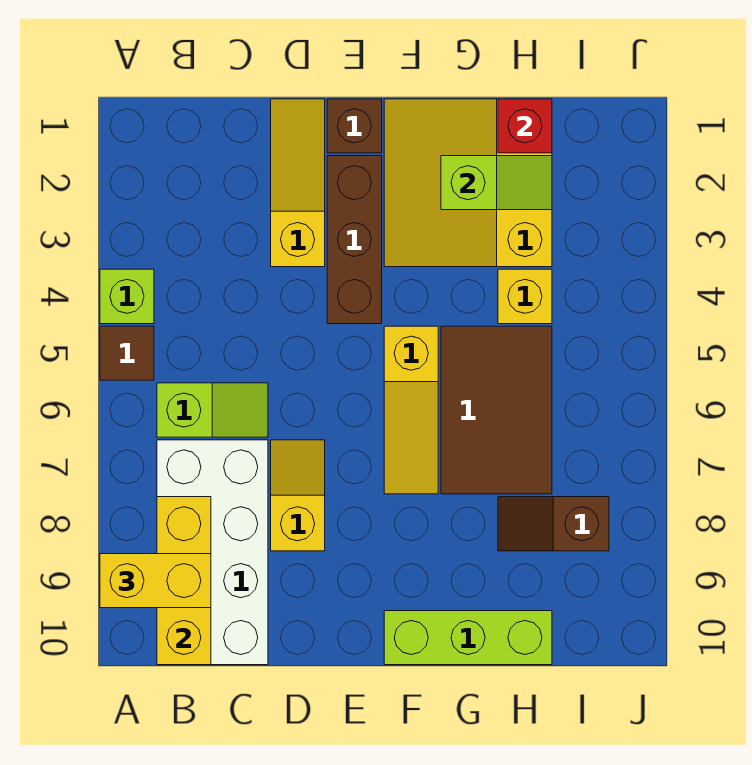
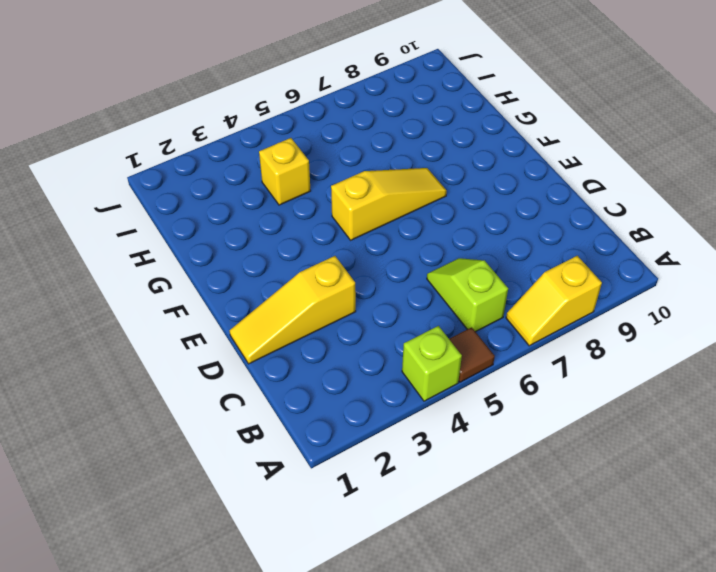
yellow 1x2 slope [506,256,602,346] -> yellow 1x2 slope moved to [271,440,325,551]
none -> white 2x4 brick [157,440,268,665]
none -> brown 1x1 brick [327,99,382,153]
none -> brown 1x3 brick [327,156,382,324]

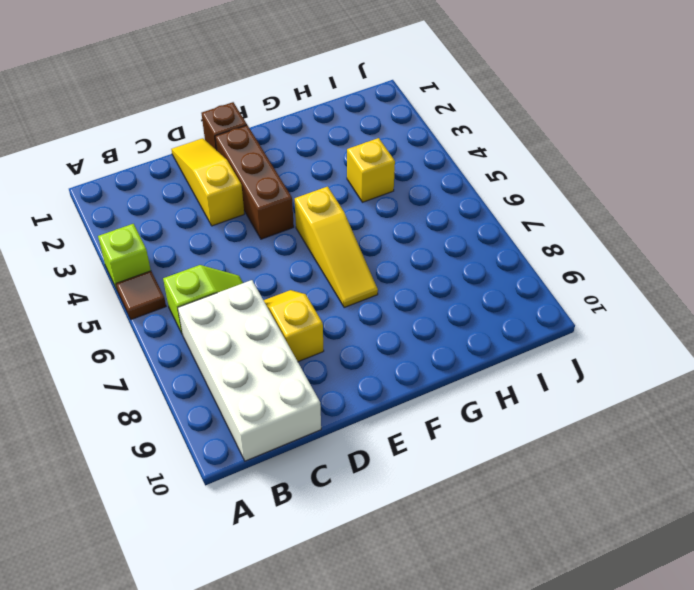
none -> yellow 3x3 slope [384,99,552,267]
none -> lime 1x3 brick [384,611,552,665]
none -> brown 2x3 tile [441,326,552,494]

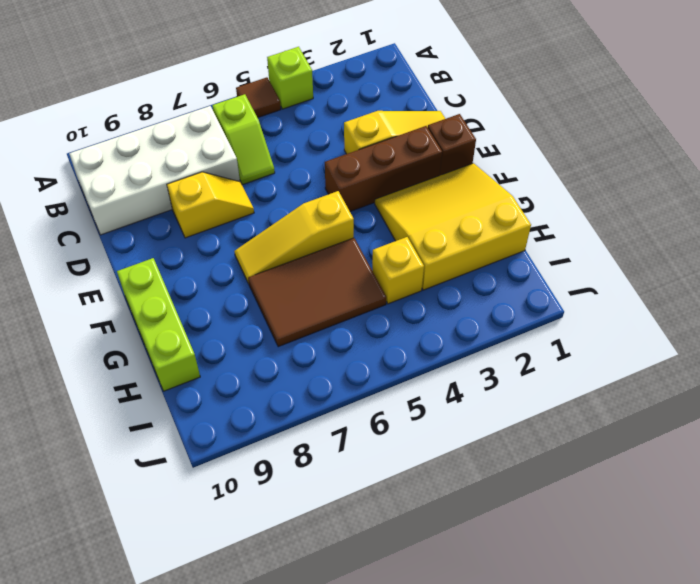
none -> brown 1x2 slope [498,497,609,551]
none -> yellow 1x3 brick [157,497,211,665]
none -> lime 1x2 slope [441,156,552,210]

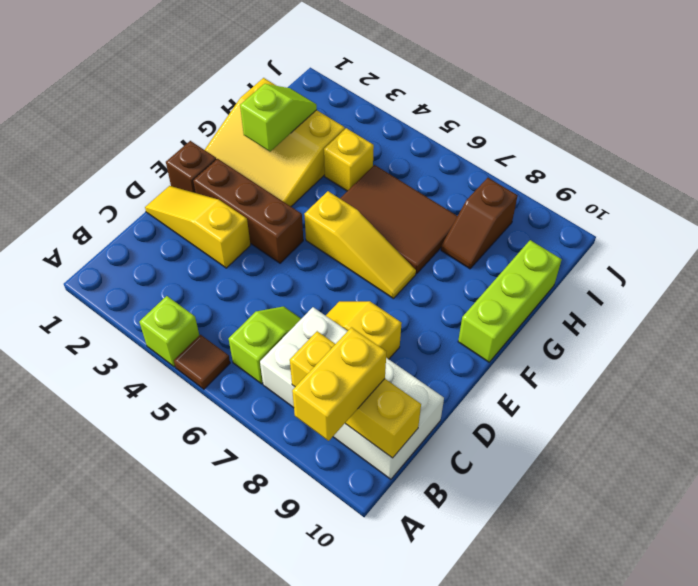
none -> red 1x1 brick [498,99,552,153]

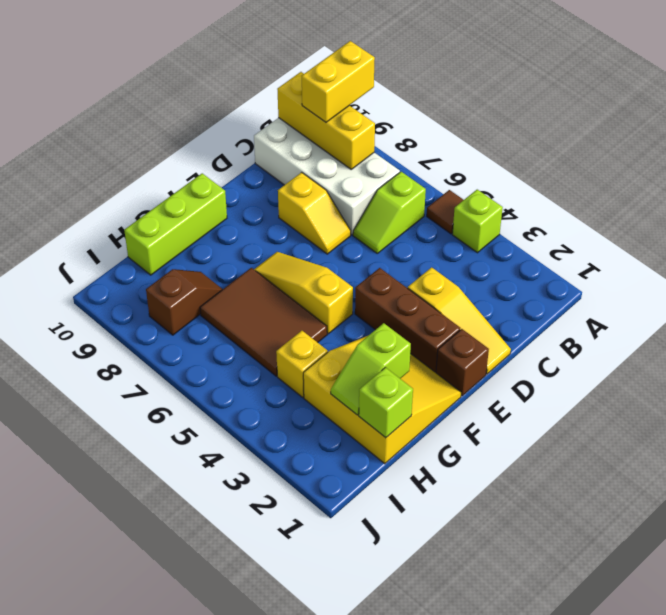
lime 1x1 brick [359,367,413,438] -> red 1x1 brick [498,99,552,153]

